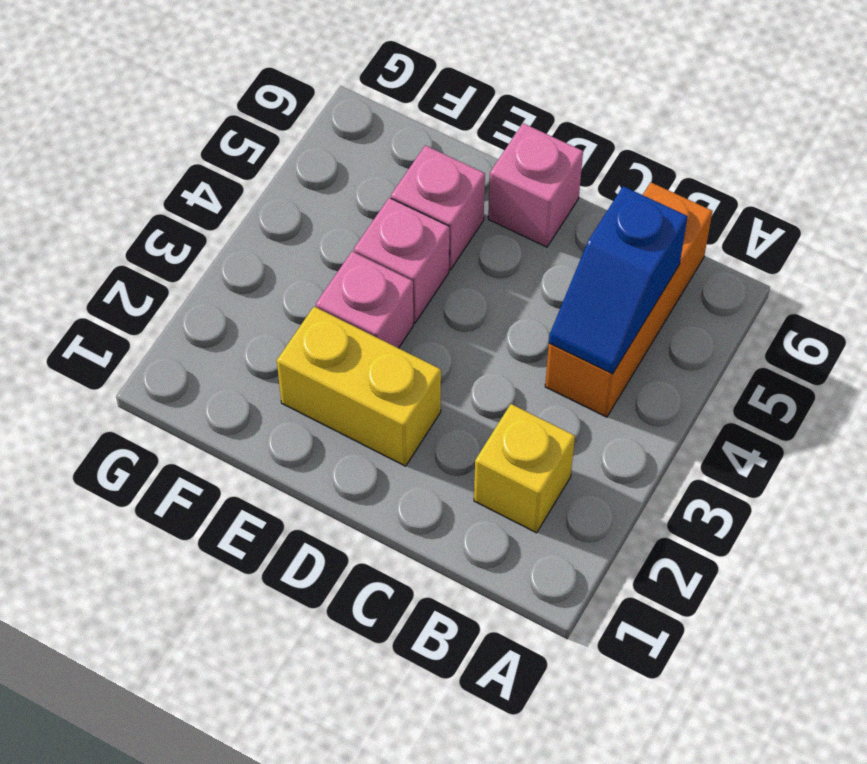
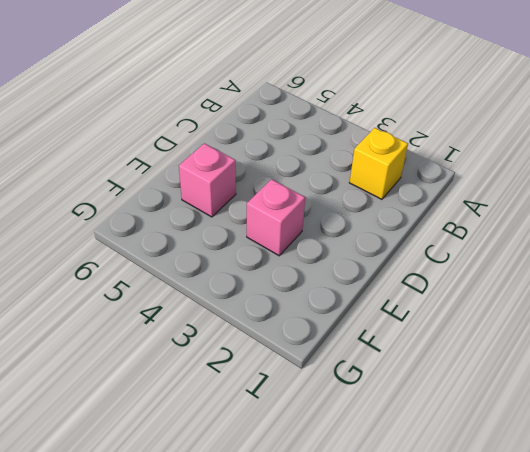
none -> orange 1x3 brick [545,182,712,417]
none -> yellow 1x2 brick [277,307,441,466]

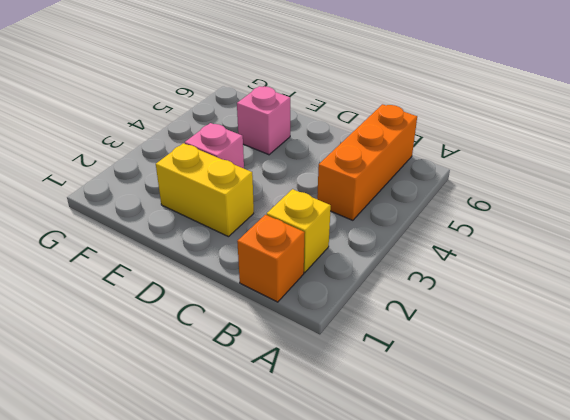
orange 1x1 brick [237,215,305,302] -> none
none -> pink 1x1 brick [488,123,583,247]
none -> pink 1x1 brick [354,198,449,323]

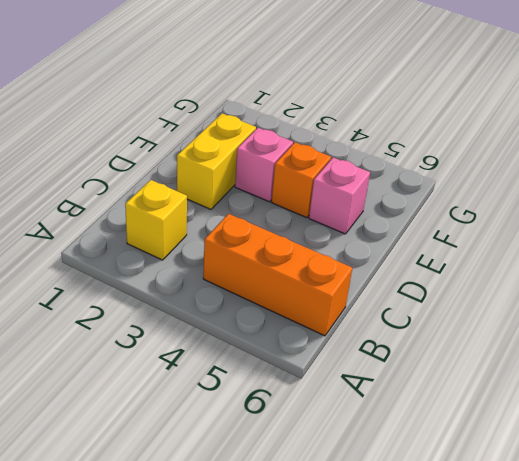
orange 1x1 brick [271,142,331,218] -> pink 1x1 brick [354,198,449,323]
none -> pink 1x1 brick [488,123,583,247]
none -> blue 1x2 slope [549,186,688,374]

